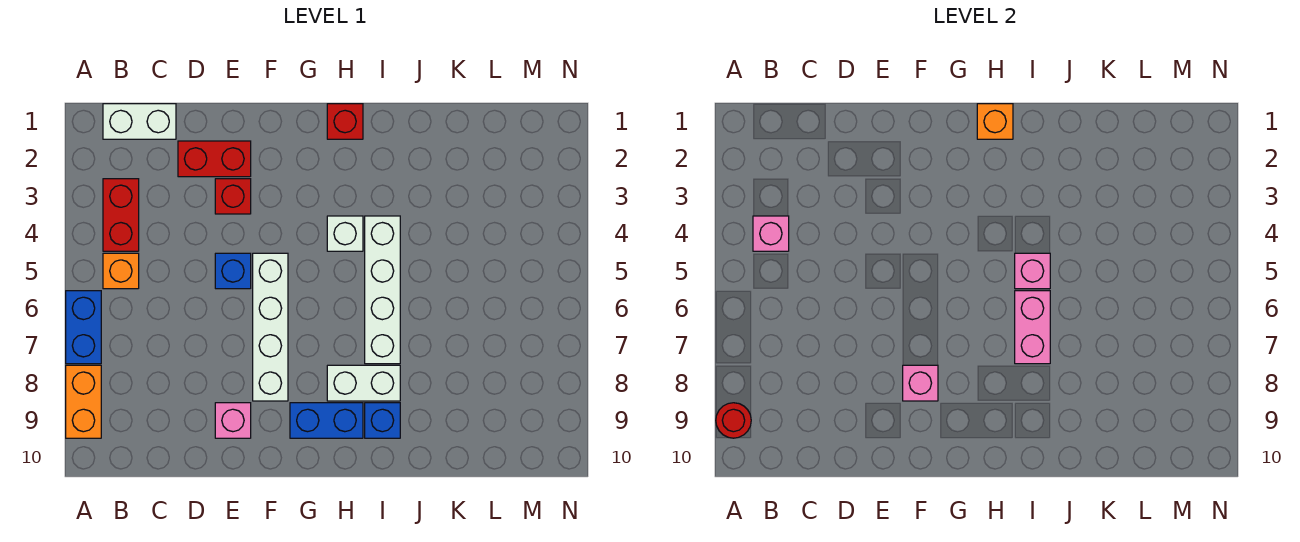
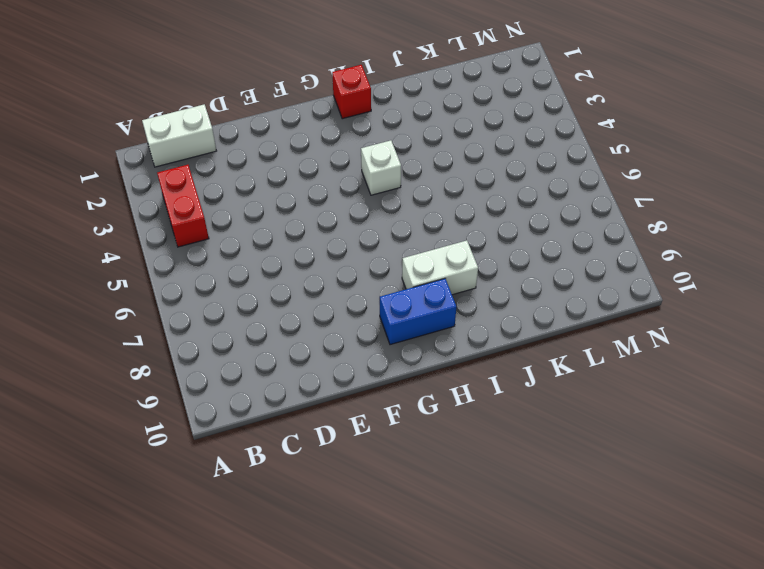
none -> blue 1x2 brick [66,291,101,364]
none -> orange 1x2 brick [66,365,101,438]
none -> orange 1x1 brick [103,253,139,289]

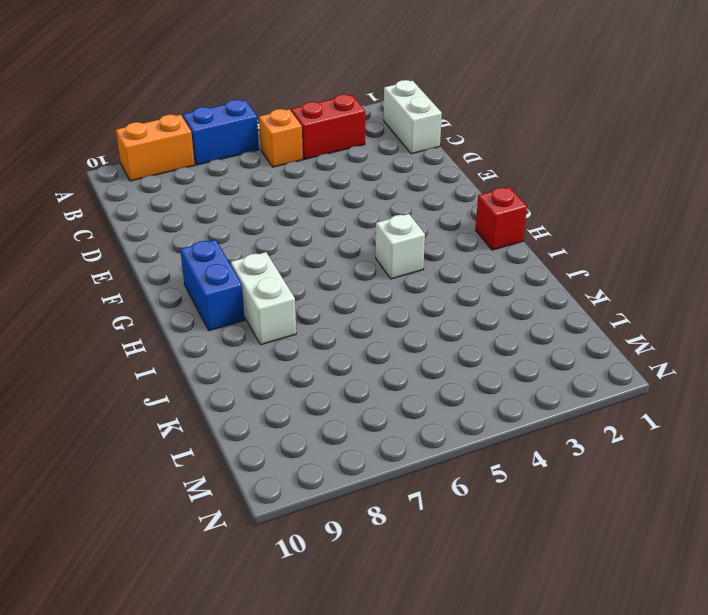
none -> red 1x2 brick [178,141,251,177]
none -> red 1x1 brick [215,179,251,214]
none -> blue 1x1 brick [215,253,251,289]

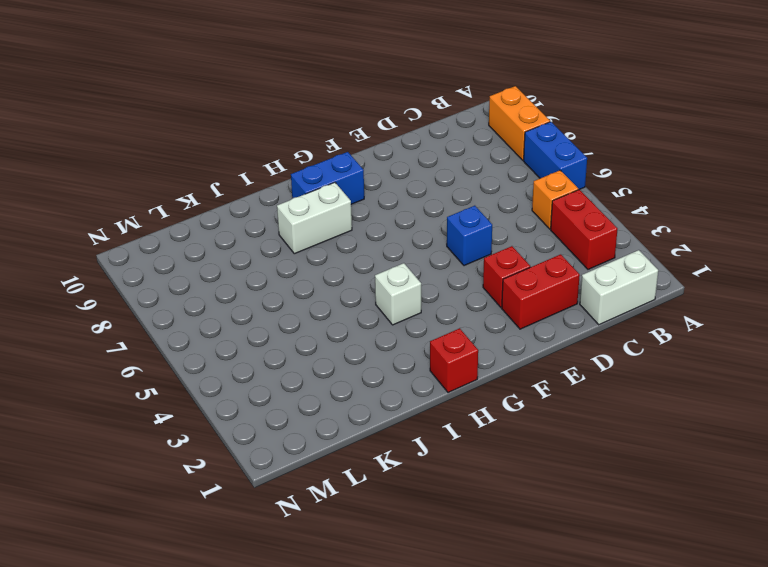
none -> pink 1x1 brick [215,403,251,438]
none -> white 1x4 brick [253,253,288,401]
none -> white 1x4 brick [365,216,400,364]

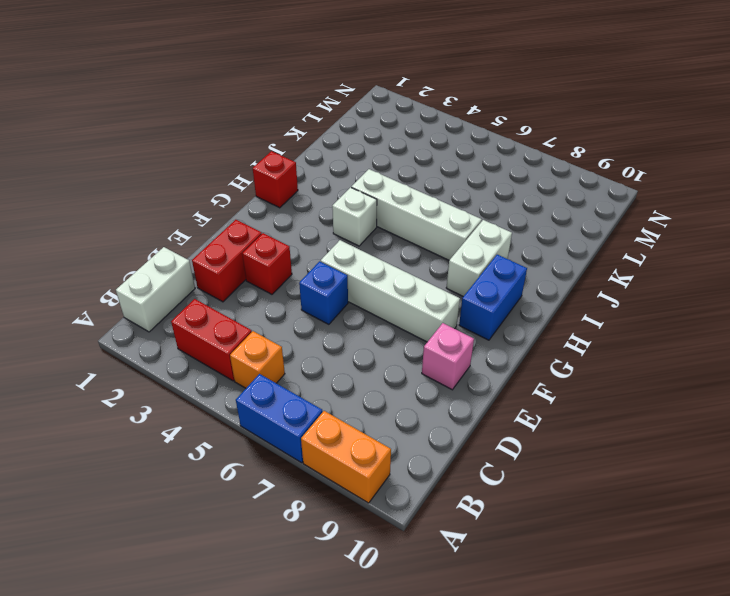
none -> blue 1x1 brick [365,403,400,438]
none -> red 1x1 round brick [716,403,751,438]
none -> pink 1x1 brick [753,216,789,251]

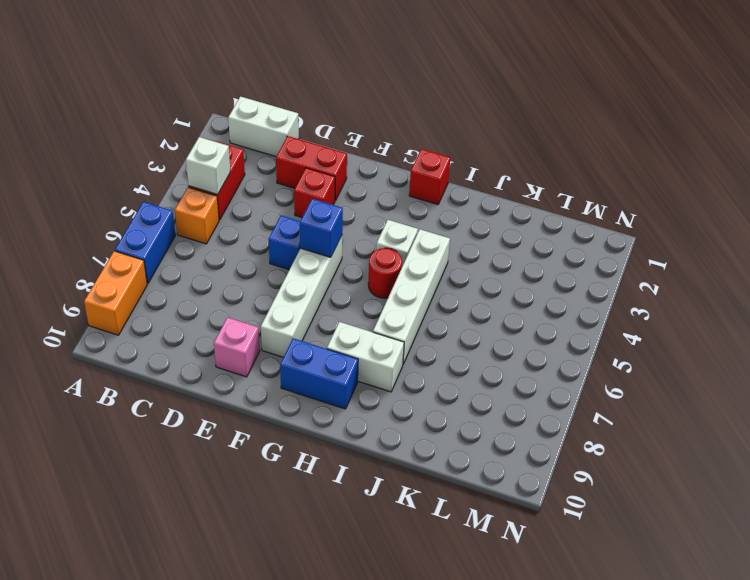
white 1x1 brick [186,137,230,194] -> pink 1x1 brick [753,216,789,251]
blue 1x1 brick [300,199,343,257] -> blue 1x1 brick moved to [365,403,400,438]
red 1x1 round brick [368,248,402,298] -> red 1x1 round brick moved to [716,403,751,438]
none -> pink 1x1 brick [903,365,938,401]
none -> orange 1x1 brick [977,104,1013,139]
none -> pink 1x1 brick [1015,253,1050,289]

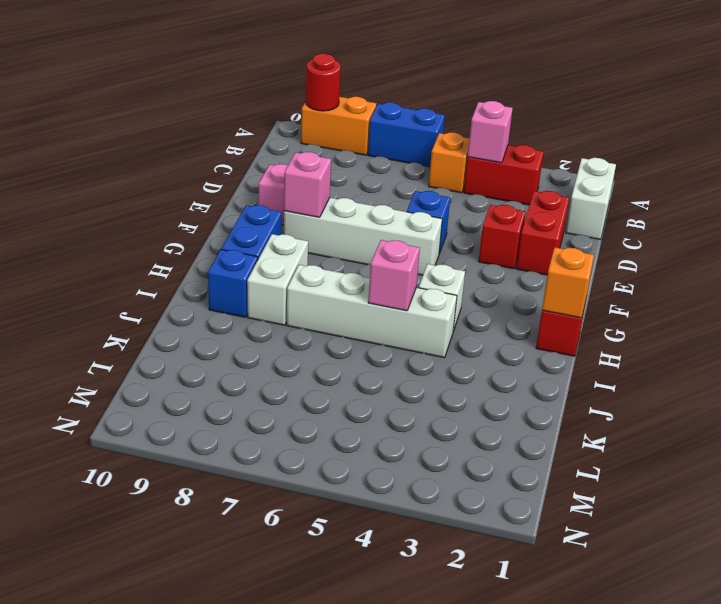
none -> pink 1x2 brick [1015,291,1050,364]

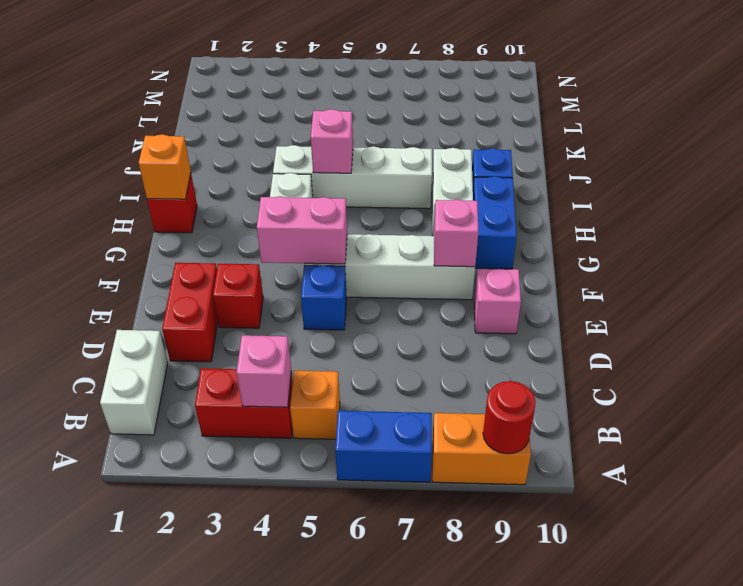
pink 1x2 brick [257,196,347,264] -> pink 1x2 brick moved to [1015,291,1050,364]

